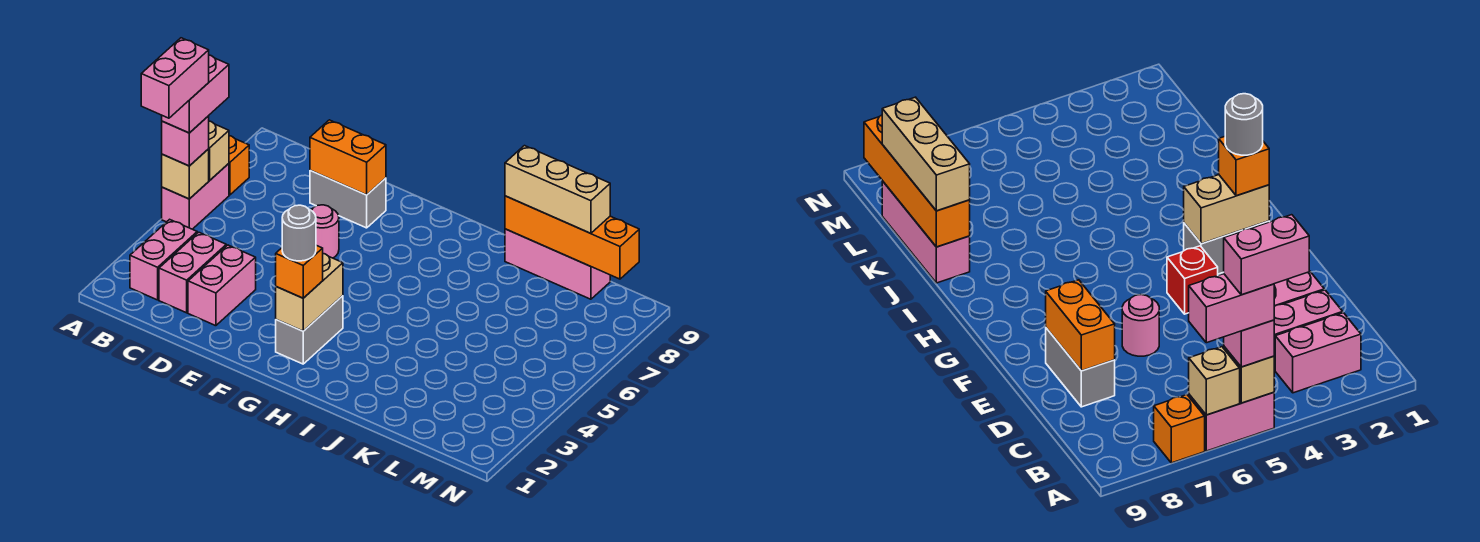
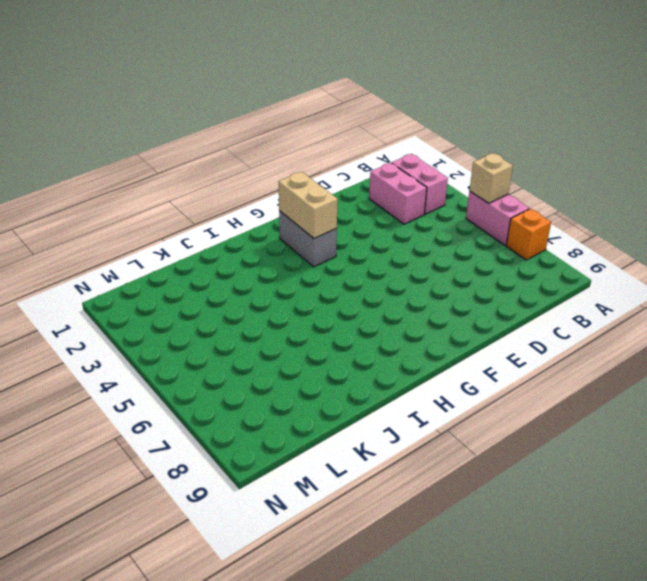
none -> pink 1x2 brick [188,245,256,326]
none -> grey 1x2 brick [310,170,386,228]
none -> pink 1x1 round brick [311,205,339,258]

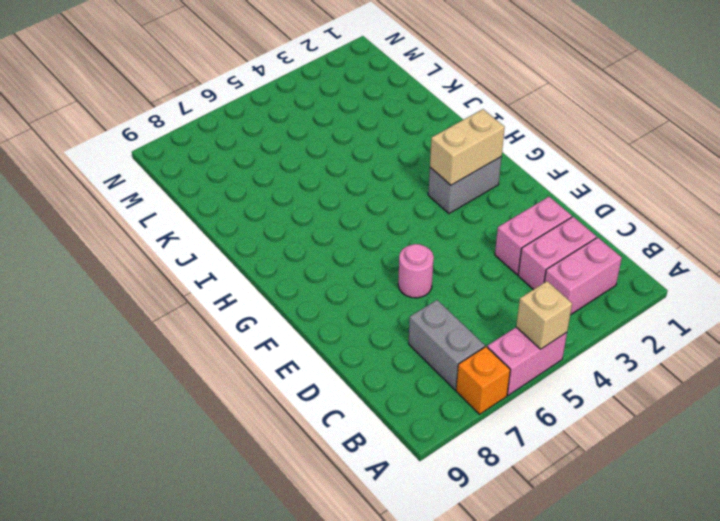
grey 1x2 brick [409,300,485,390] -> grey 1x2 brick moved to [310,170,386,228]
none -> red 1x1 brick [1167,246,1218,314]
none -> pink 1x3 brick [505,229,610,299]
none -> tan 1x1 brick [209,121,229,180]

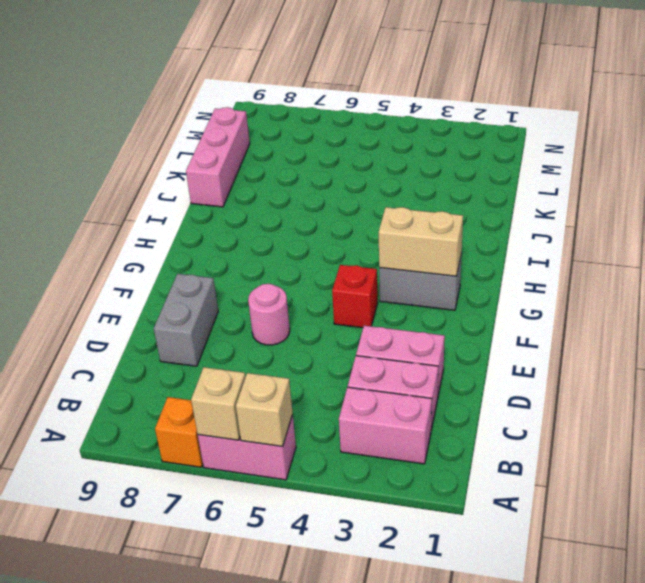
none -> orange 1x2 brick [310,120,386,195]
none -> orange 1x4 brick [505,196,639,279]
none -> pink 1x1 brick [162,116,209,166]

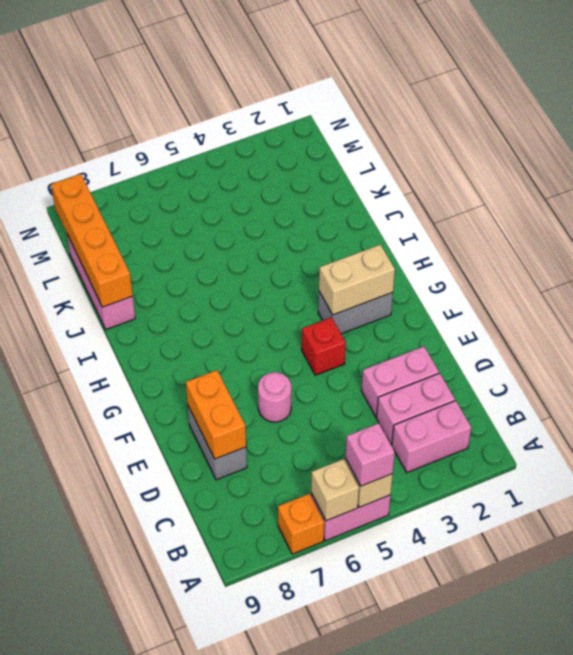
none -> orange 1x1 brick [276,245,323,298]
none -> tan 1x3 brick [505,146,610,233]
none -> pink 1x2 brick [162,55,229,133]

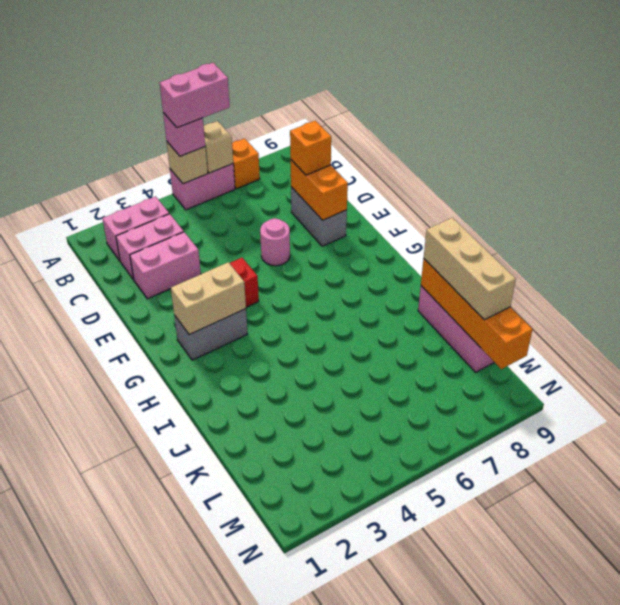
orange 1x1 brick [290,121,331,175] -> orange 1x1 brick moved to [276,245,323,298]
none -> grey 1x1 round brick [282,205,316,261]
none -> pink 1x2 brick [141,38,209,118]

